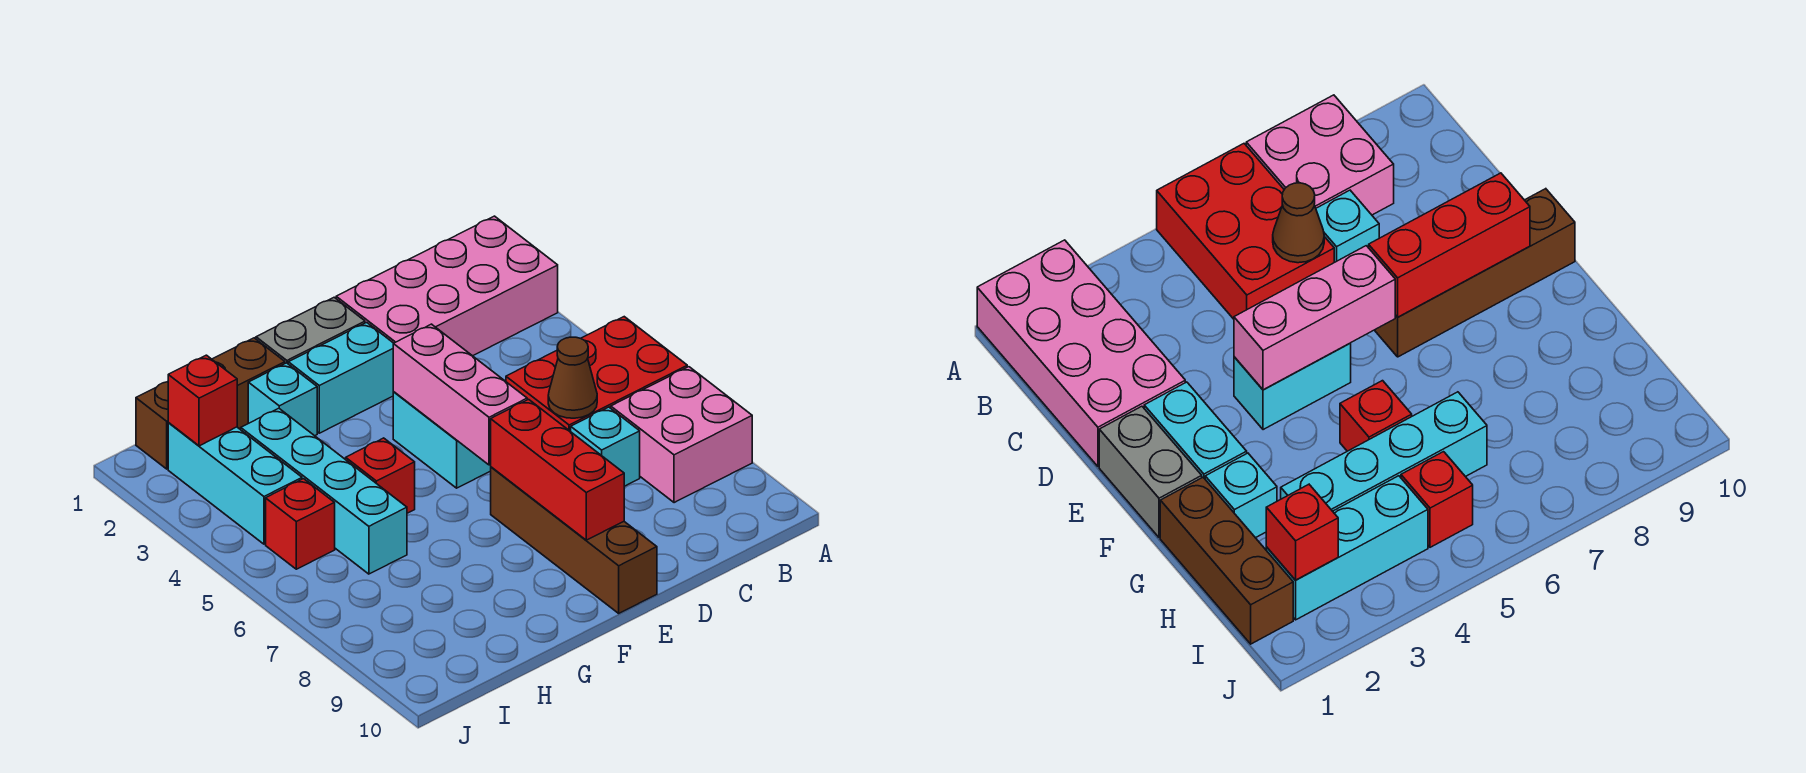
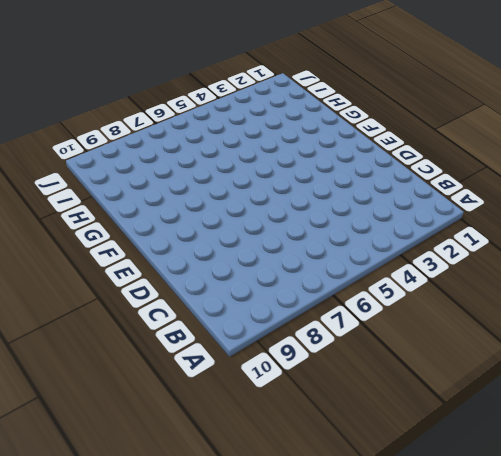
none -> pink 2x4 brick [336,216,558,356]
none -> red 2x3 brick [506,317,687,432]
none -> pink 2x2 brick [611,367,752,503]

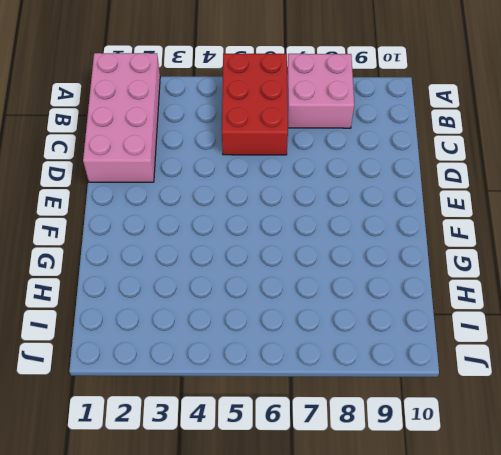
none -> cyan 1x1 brick [571,407,640,486]
none -> grey 1x2 brick [256,297,365,364]
none -> cyan 1x2 brick [288,322,394,433]

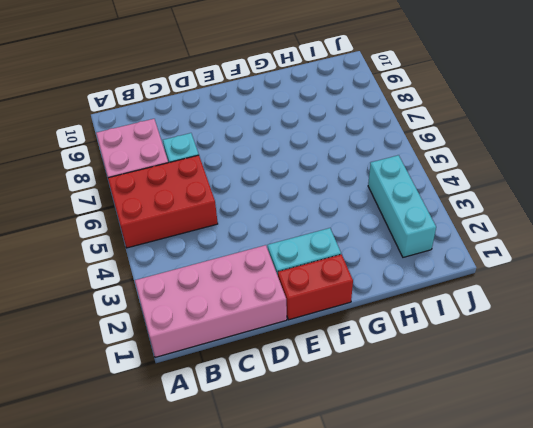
red 1x2 brick [278,254,353,320] -> grey 1x2 brick [256,297,365,364]
none -> cyan 1x2 brick [393,392,491,488]
none -> brown 1x4 brick [491,467,657,613]
none -> brown 1x3 brick [136,338,285,469]

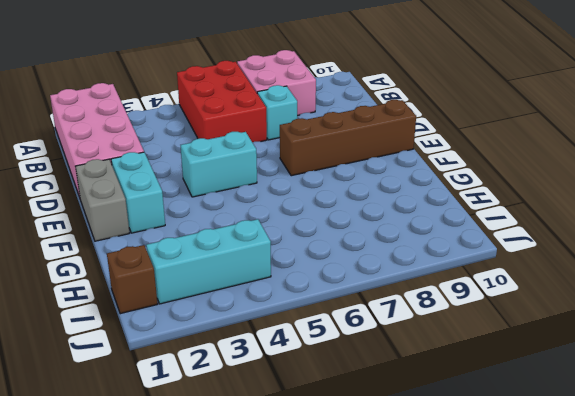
brown 1x1 brick [107,245,158,314] -> brown 1x3 brick [136,338,285,469]
none -> cyan 1x1 brick [248,363,317,436]
none -> red 1x1 brick [346,438,415,513]
none -> cyan 1x4 brick [241,408,407,574]

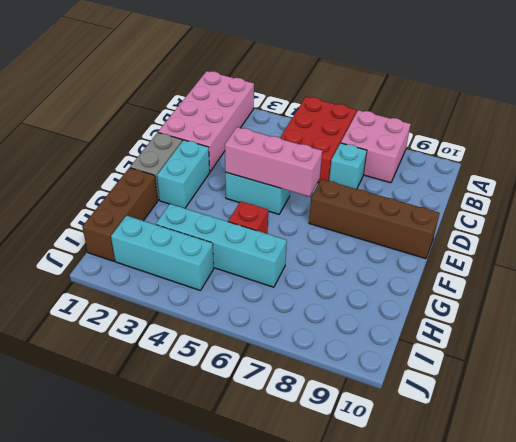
none -> cyan 1x1 brick [248,363,317,436]
none -> red 1x1 brick [266,479,335,569]
none -> brown 1x1 cone [548,337,597,418]

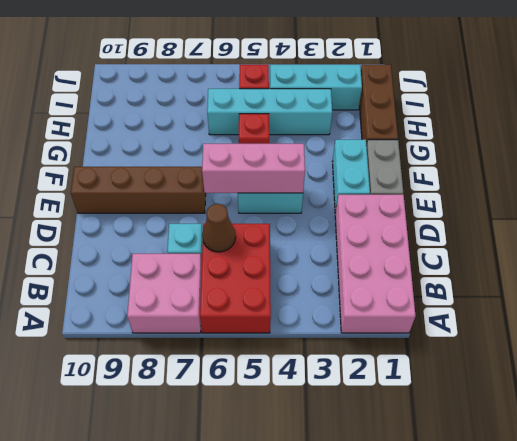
none -> cyan 1x1 brick [248,363,317,436]
none -> red 1x3 brick [491,399,624,540]
none -> red 1x1 brick [168,355,237,446]

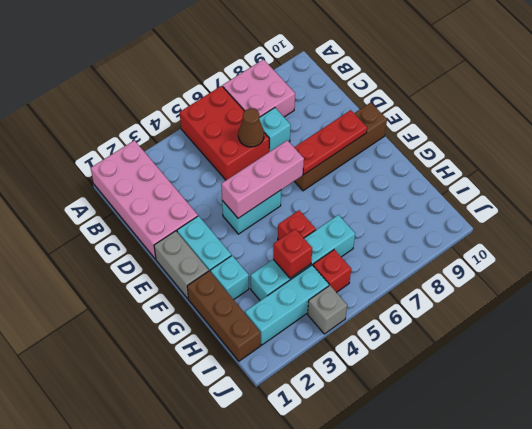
red 1x3 plate [294,110,367,174] -> red 1x3 brick [491,399,624,540]
red 1x1 brick [273,229,312,278] -> red 1x1 brick moved to [168,355,237,446]
grey 1x1 brick [307,286,347,334] -> none

